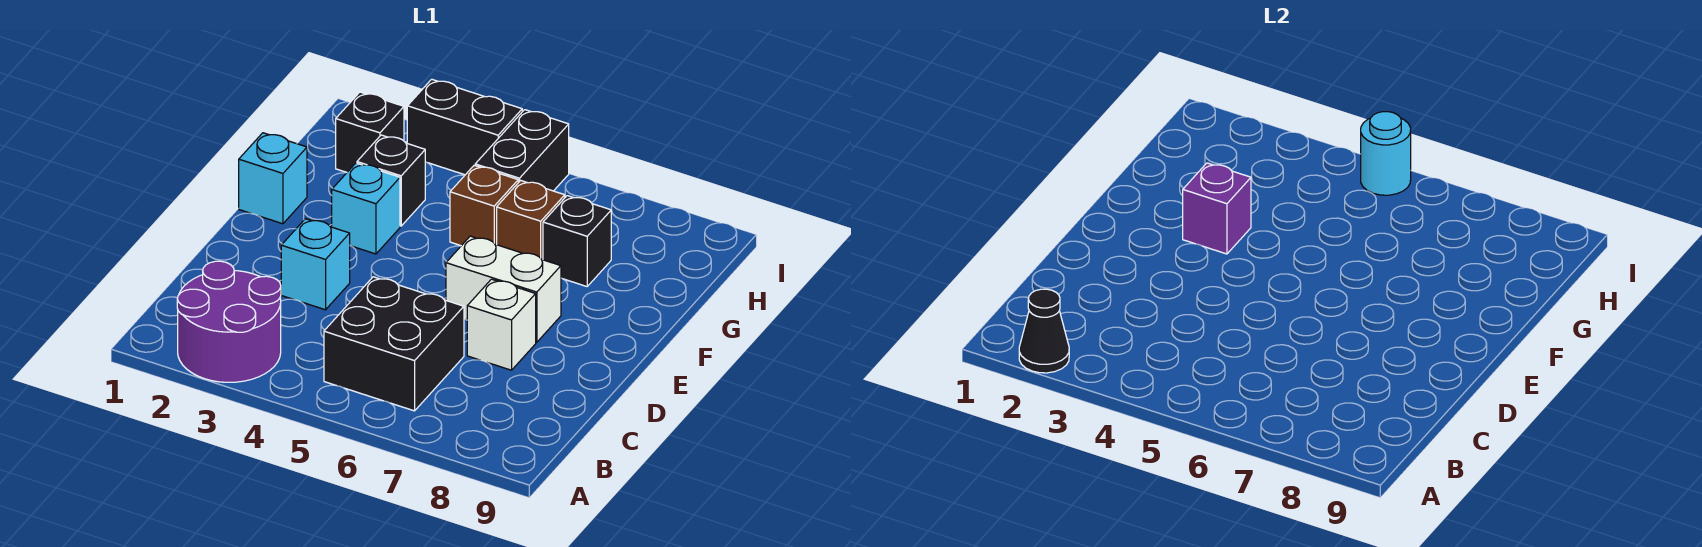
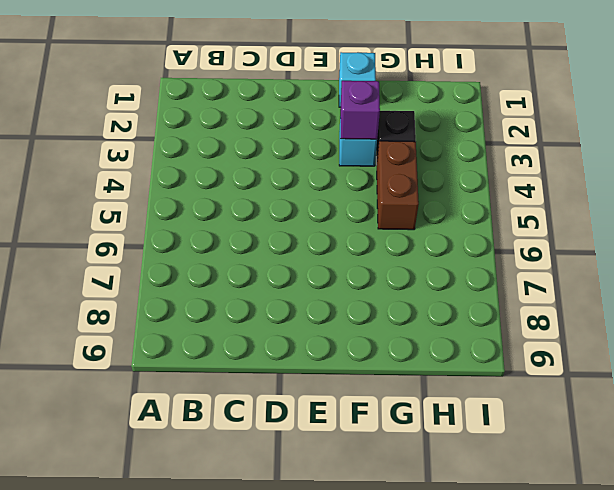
brown 1x2 brick [377,141,419,230] -> brown 1x1 brick [450,165,518,246]
none -> purple 2x2 round brick [177,261,281,382]
none -> black 2x2 brick [324,277,464,411]
none -> cyan 1x1 brick [281,219,350,310]

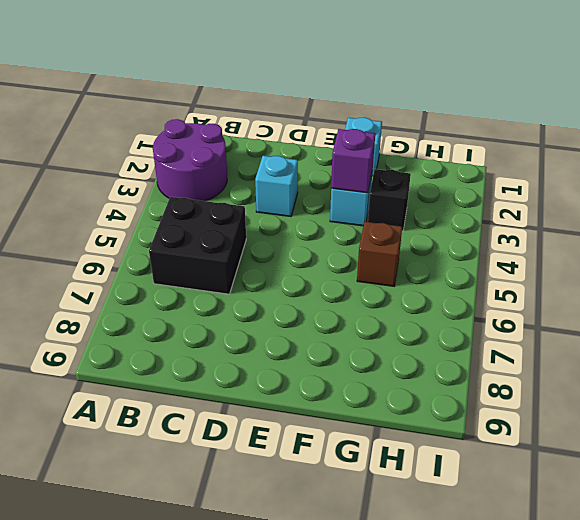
none -> white 1x1 brick [467,279,536,370]
none -> white 1x2 brick [446,236,561,342]
none -> brown 1x1 brick [497,180,565,260]

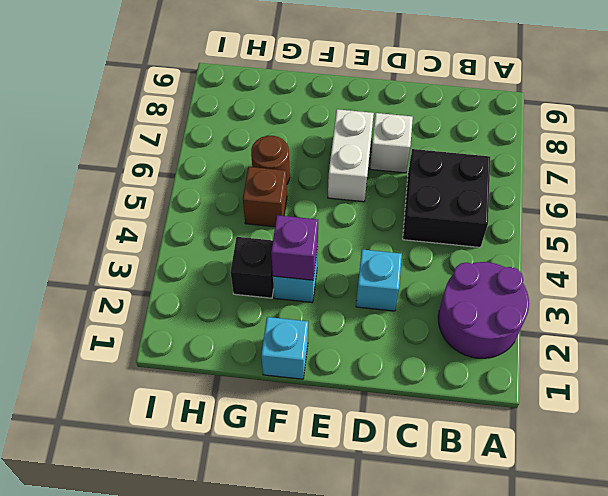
brown 1x1 round brick [251,136,290,184] -> brown 1x1 brick [497,180,565,260]
none -> black 1x1 brick [543,196,611,286]
none -> black 1x1 brick [336,92,404,172]
none -> black 1x2 brick [475,110,569,191]

